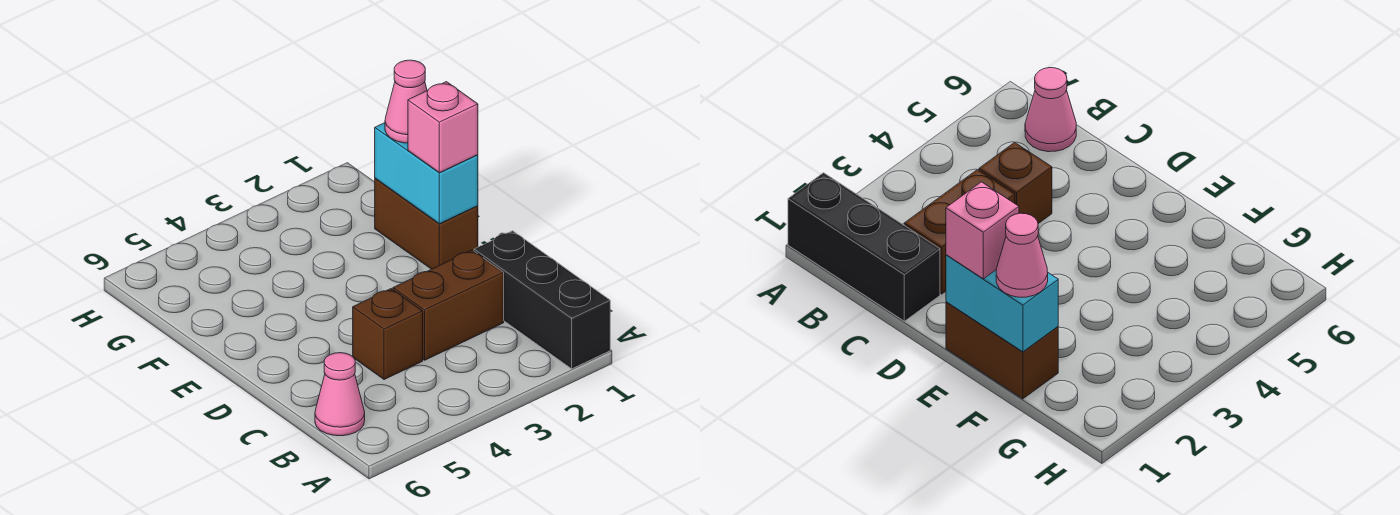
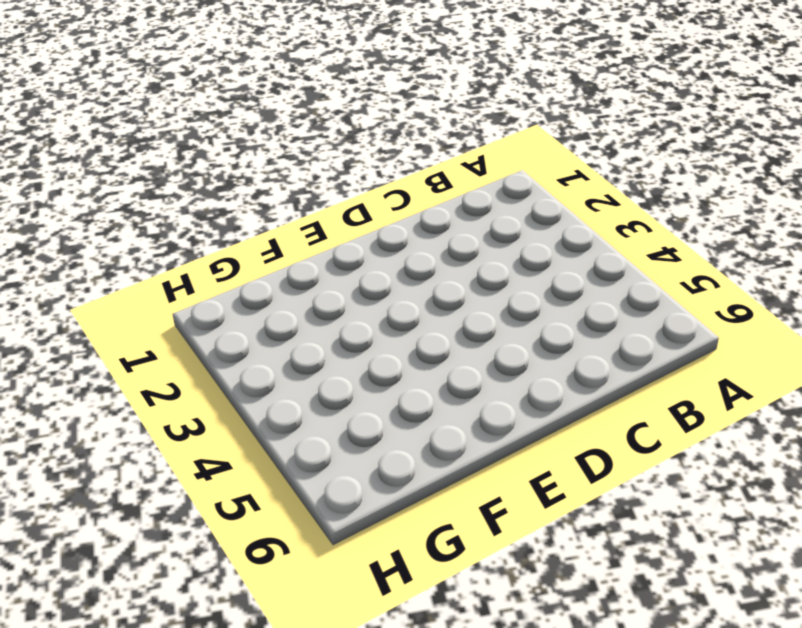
none -> black 1x3 brick [474,231,610,369]
none -> pink 1x1 cone [315,353,365,436]

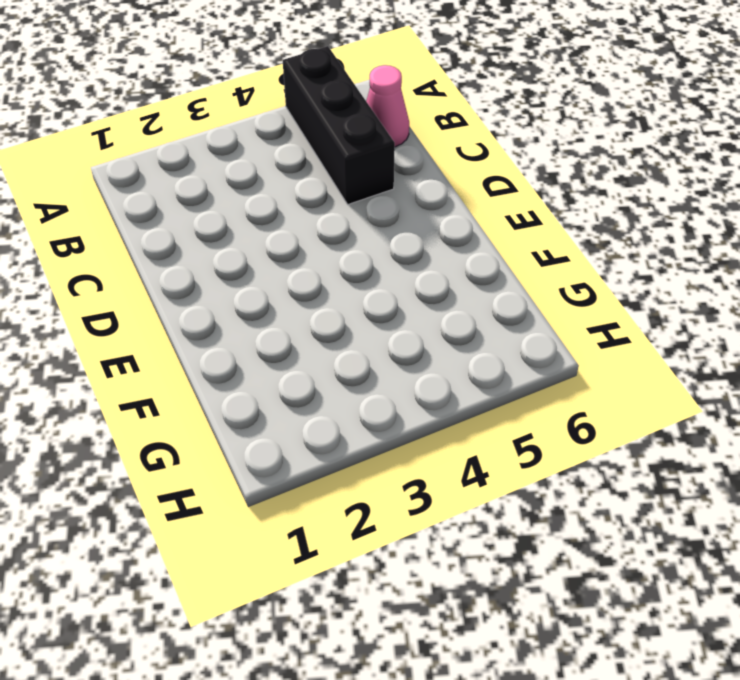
black 1x3 brick [283,46,395,204] -> black 1x3 brick moved to [474,231,610,369]
none -> brown 1x2 brick [393,250,504,360]
none -> brown 1x1 brick [353,289,423,380]

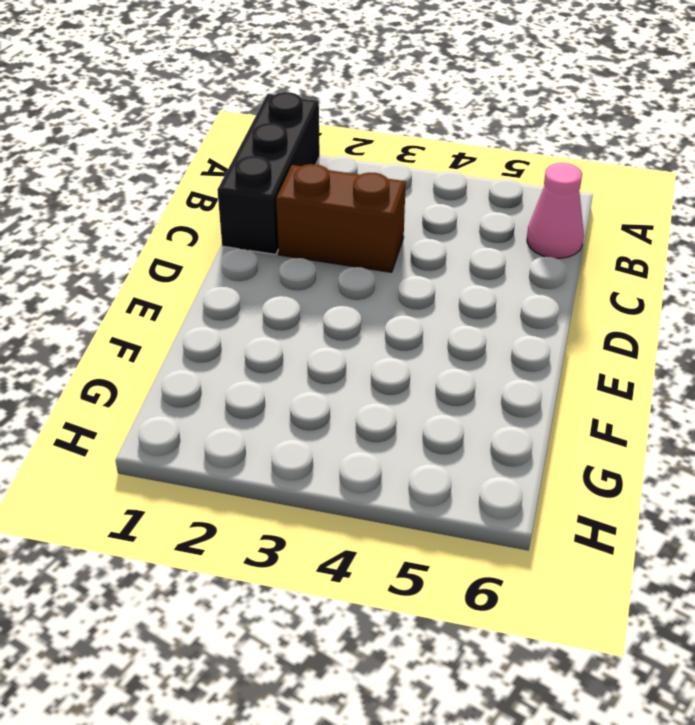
none -> brown 1x1 brick [353,289,423,380]
none -> brown 1x2 brick [375,178,478,269]

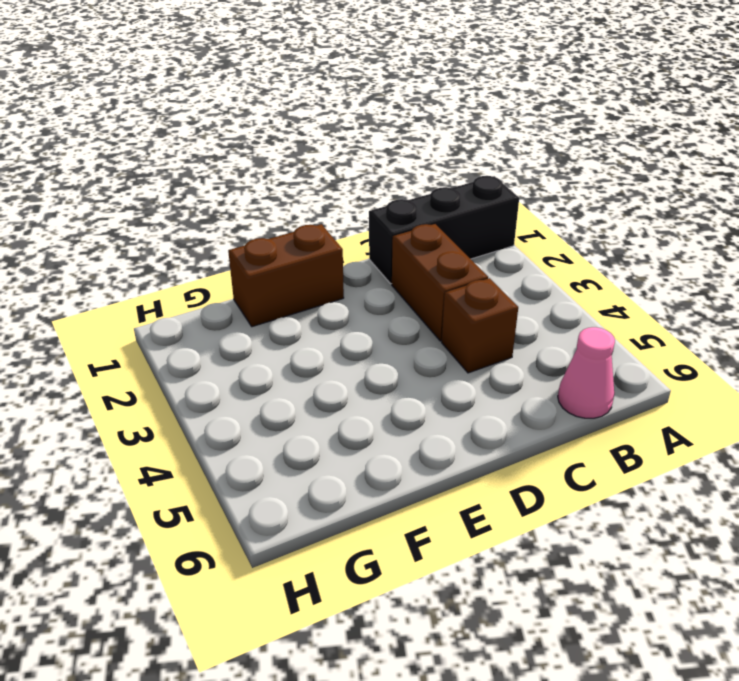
none -> cyan 1x2 brick [375,123,478,224]
none -> pink 1x1 brick [408,82,478,173]

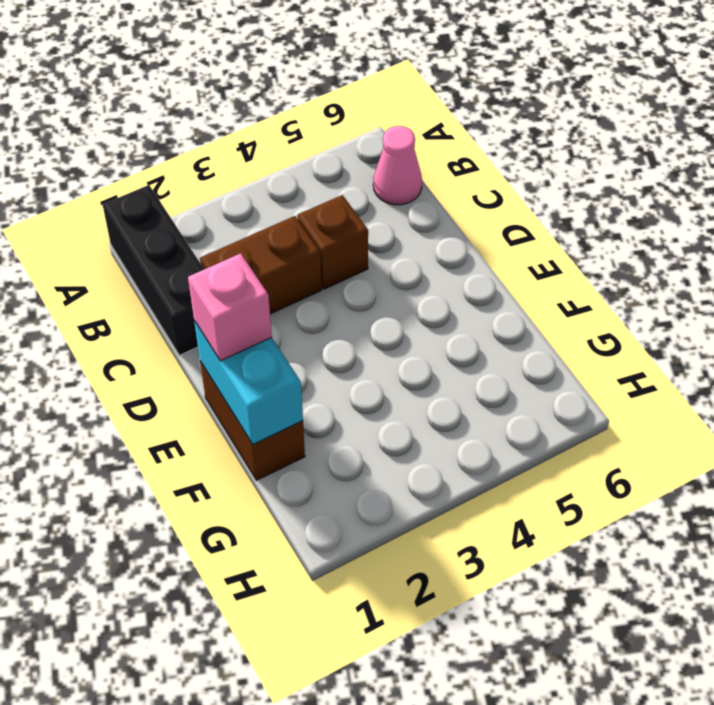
none -> pink 1x1 cone [385,60,427,143]

